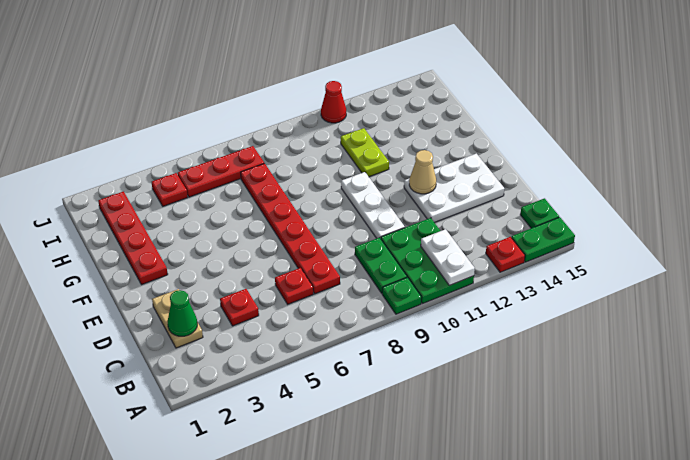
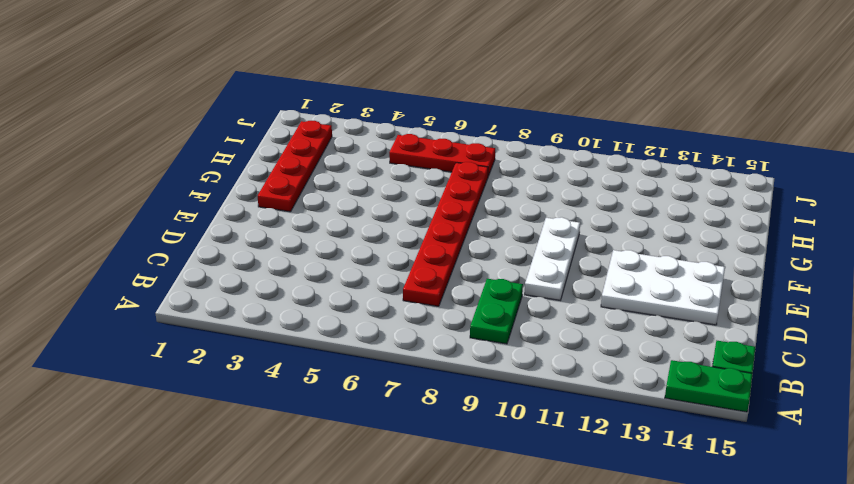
none -> green 1x1 plate [382,277,422,314]
none -> green 2x3 plate [381,218,474,304]
none -> red 1x1 plate [486,237,525,272]

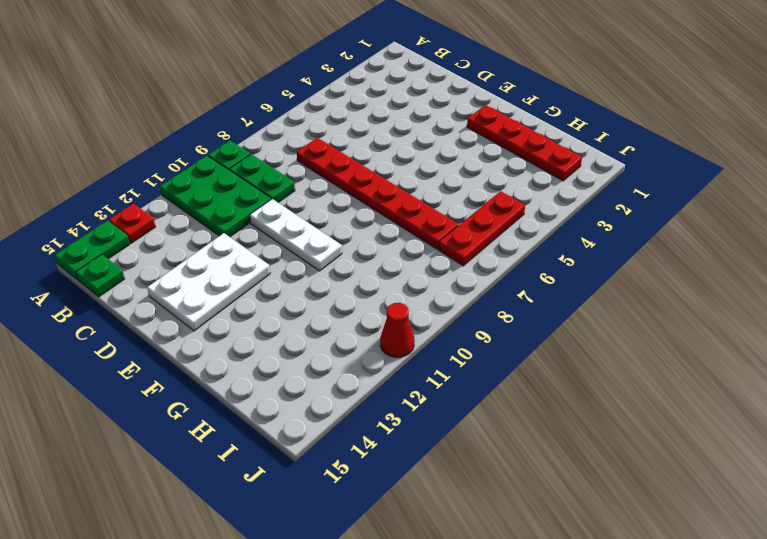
none -> tan 1x2 plate [152,289,203,348]
none -> red 1x1 plate [220,289,259,326]
none -> red 1x1 plate [275,268,313,304]

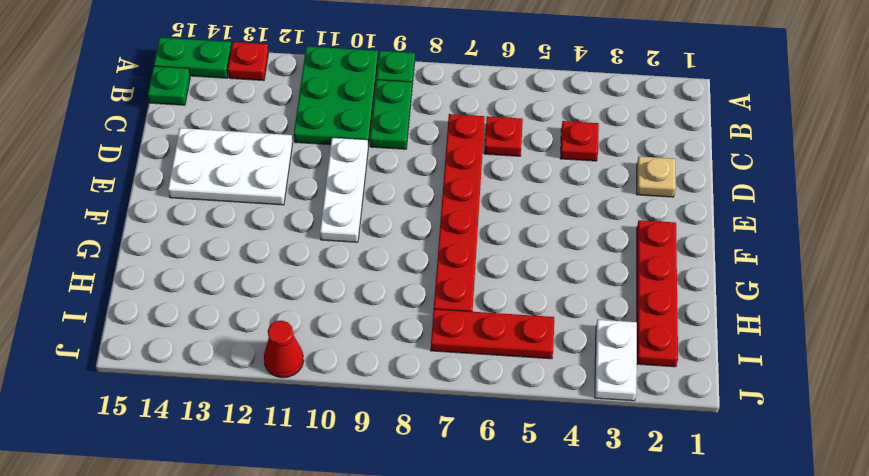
tan 1x1 plate [637,156,676,197] -> tan 1x2 plate [152,289,203,348]
white 1x2 plate [595,320,637,401] -> white 1x2 plate moved to [421,229,475,285]
none -> lime 1x2 plate [341,128,389,177]
none -> red 1x1 plate [152,173,188,206]
none -> green 1x1 cone [168,290,197,336]

